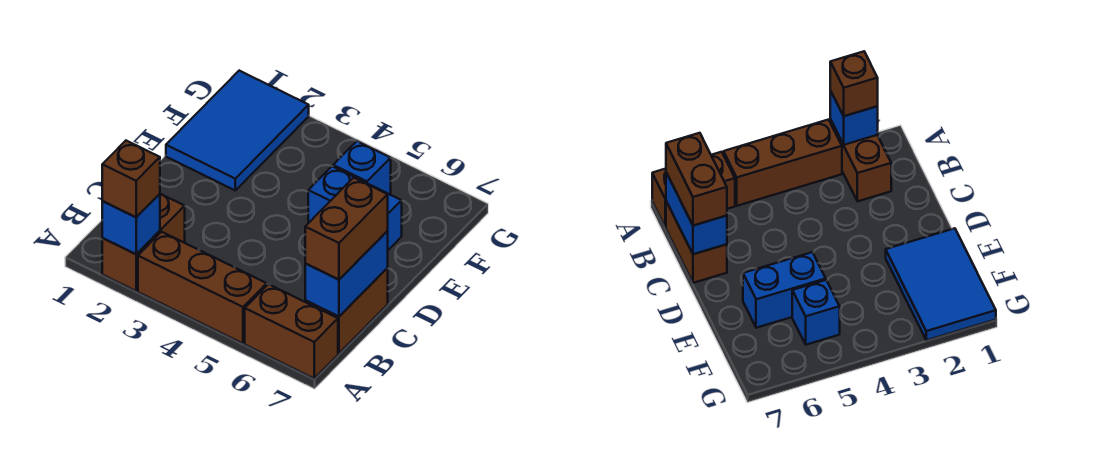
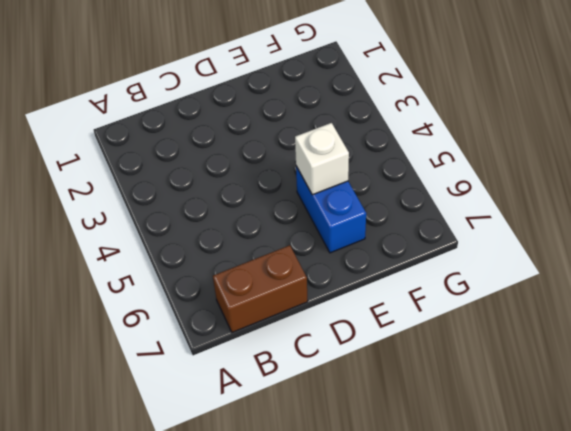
white 1x1 brick [295,123,349,195] -> none
none -> brown 1x2 brick [102,194,185,291]
none -> brown 1x3 brick [138,232,267,343]

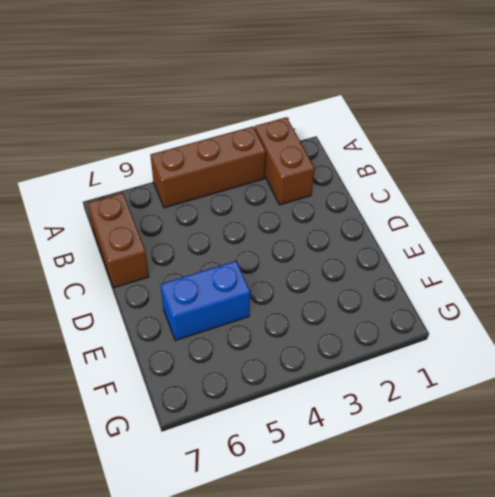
none -> brown 1x2 brick [245,284,338,378]
none -> blue 2x3 tile [166,71,309,190]

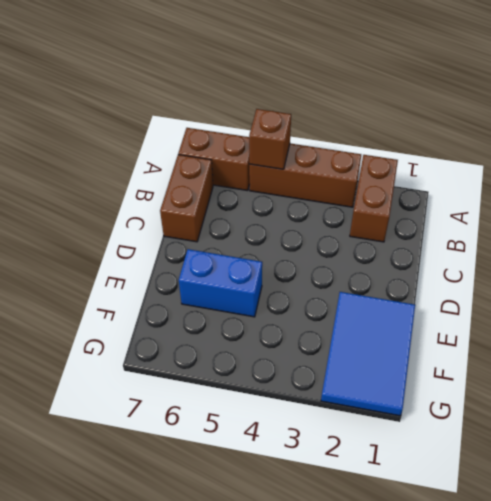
brown 1x1 brick [249,109,291,169] -> brown 1x1 brick moved to [102,141,160,217]
none -> blue 1x1 brick [333,141,391,194]
none -> blue 1x1 brick [102,194,160,254]

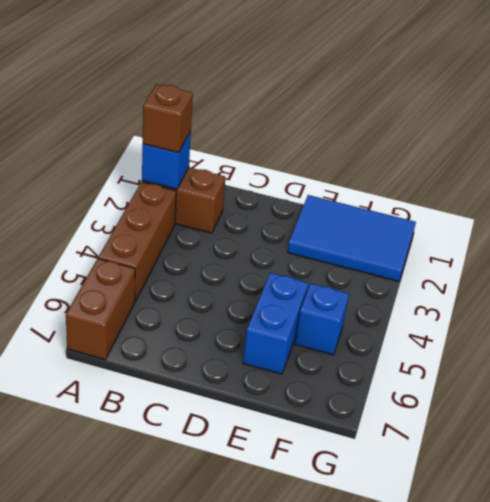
none -> brown 1x2 brick [305,268,388,353]
none -> blue 1x2 brick [305,231,388,317]

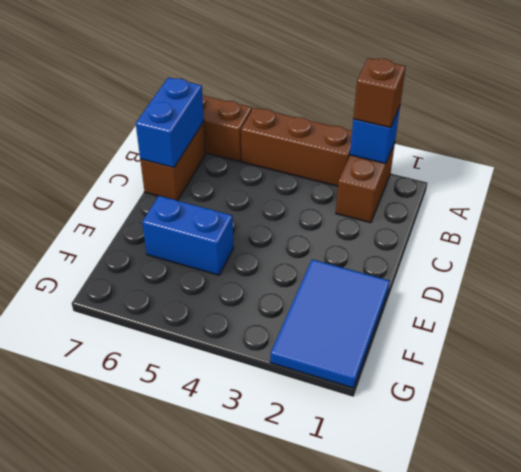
none -> blue 1x1 brick [333,141,391,194]
none -> brown 1x2 brick [305,178,388,280]

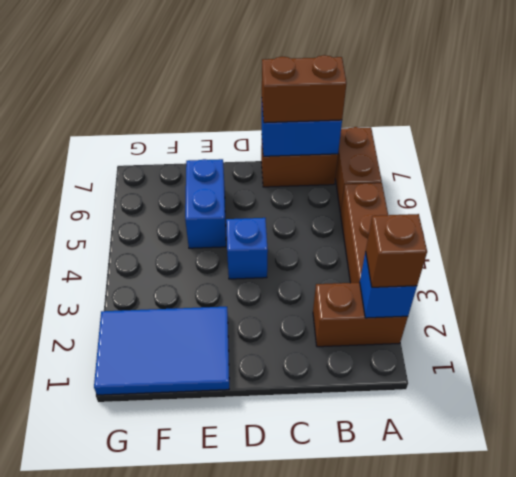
blue 1x1 brick [226,218,268,279] -> blue 1x1 brick moved to [333,141,391,194]

